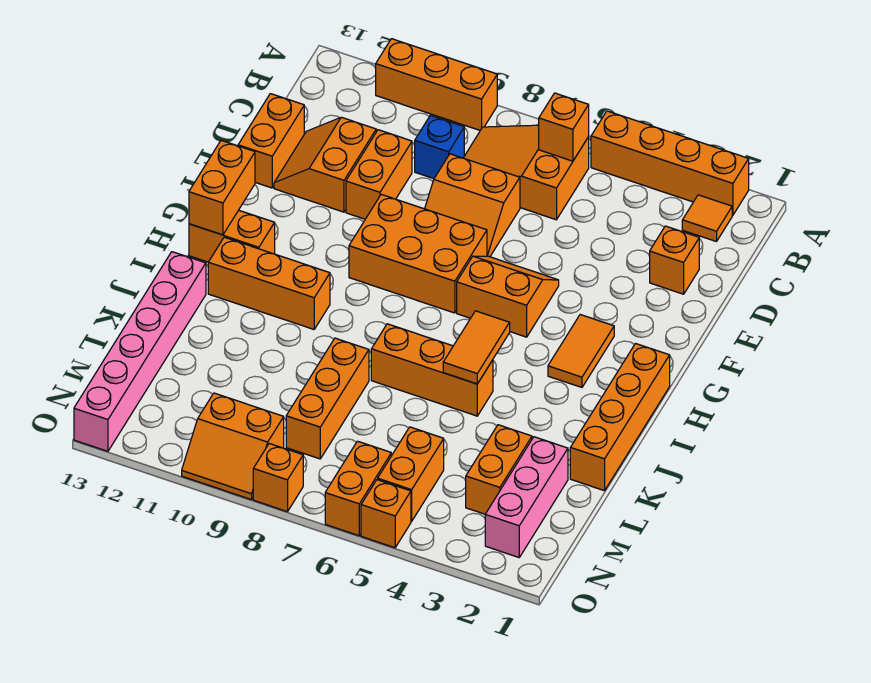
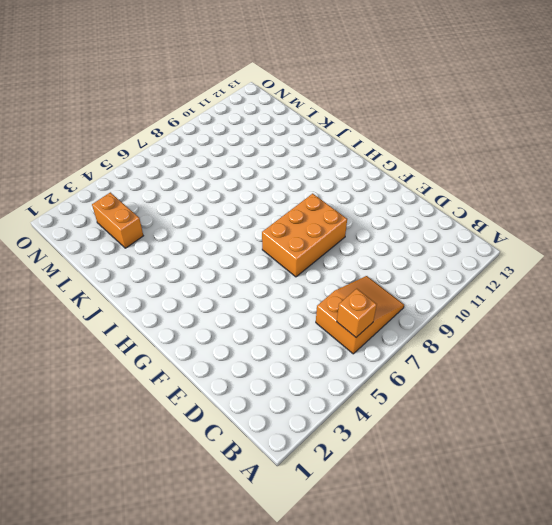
none -> orange 1x4 brick [591,111,749,215]
none -> orange 1x3 brick [376,39,497,130]
none -> orange 1x1 tile [682,195,732,242]

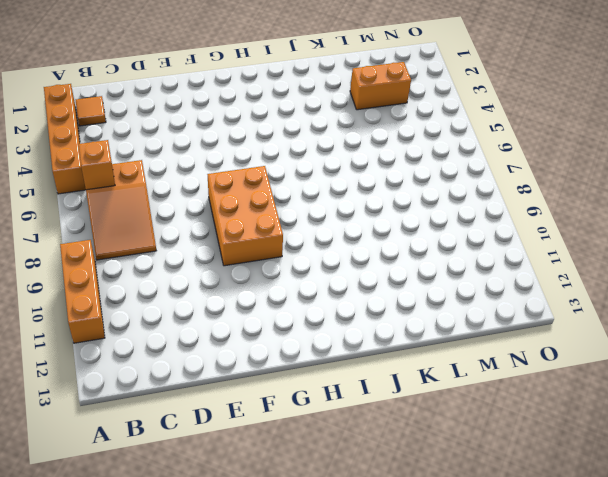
none -> blue 1x1 brick [415,115,464,179]
none -> orange 1x1 brick [650,226,699,294]
none -> orange 2x2 slope [425,154,520,257]

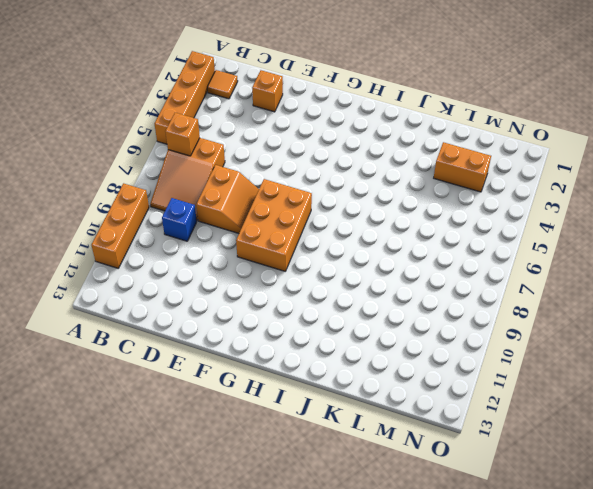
none -> orange 1x2 brick [346,130,412,219]
none -> orange 2x2 slope [274,117,376,212]
none -> orange 1x2 brick [238,94,304,188]

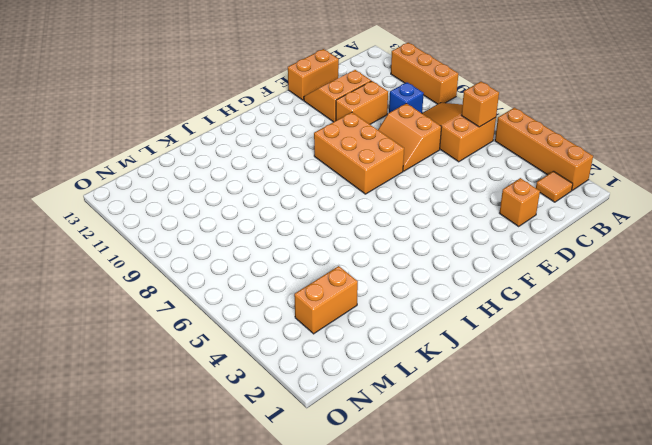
none -> orange 2x2 slope [457,256,559,337]
none -> orange 1x2 tile [548,315,614,387]
none -> orange 1x4 brick [570,344,670,491]

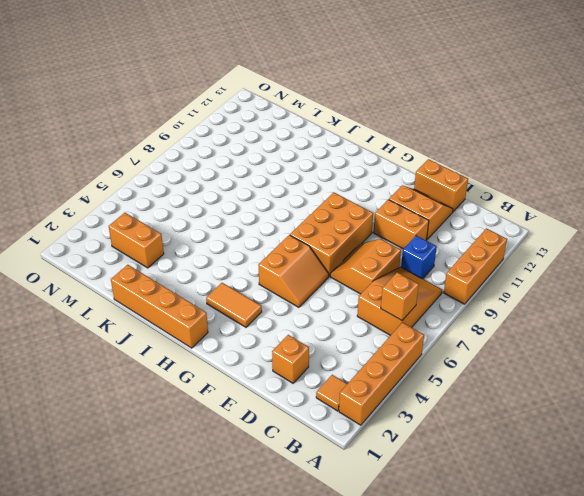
none -> orange 1x2 brick [189,210,275,262]
none -> orange 1x3 brick [208,237,330,329]
none -> orange 1x3 brick [371,324,493,416]

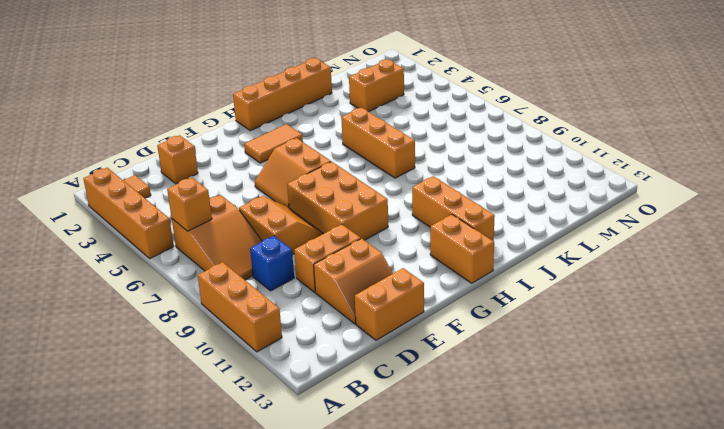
none -> pink 1x6 brick [74,252,206,451]
none -> orange 1x3 brick [286,338,369,459]
none -> pink 1x3 brick [485,437,568,557]

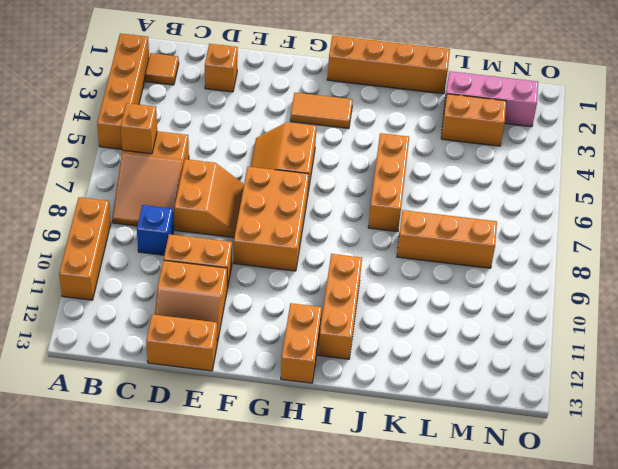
none -> pink 1x6 brick [74,252,206,451]
none -> orange 1x2 brick [378,427,444,521]
none -> orange 1x2 brick [325,441,391,536]

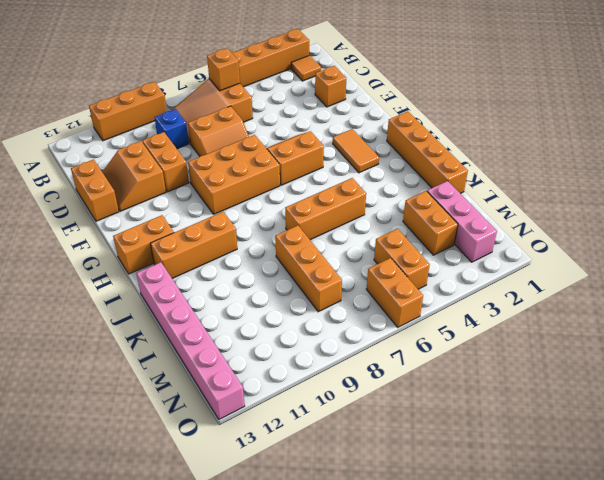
none -> orange 2x2 slope [182,393,284,500]
none -> orange 1x1 brick [361,480,411,548]
none -> orange 1x1 brick [253,444,303,512]

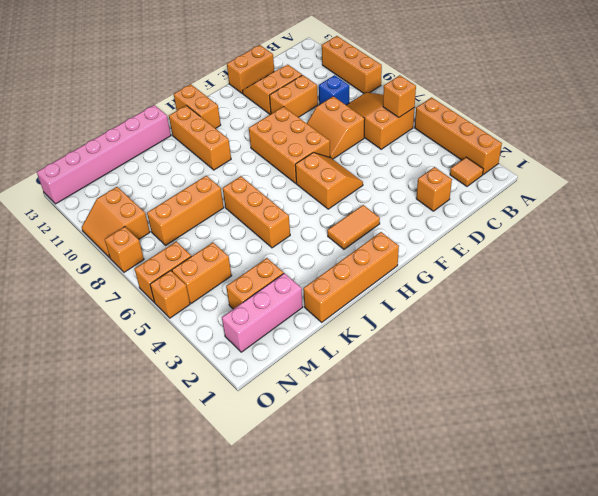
none -> orange 1x2 brick [189,140,255,235]
none -> orange 1x2 tile [443,311,510,384]

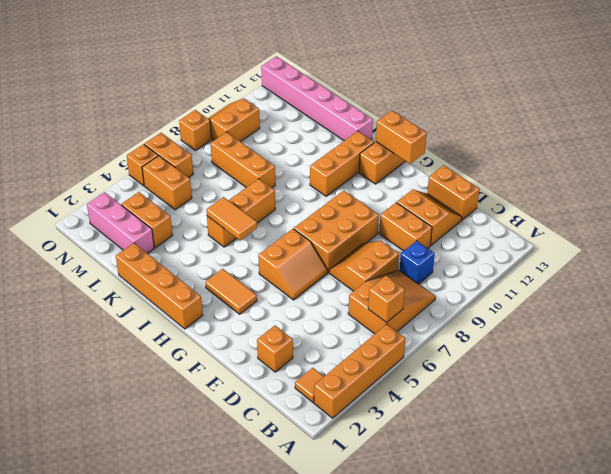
none -> orange 1x3 brick [376,39,497,130]

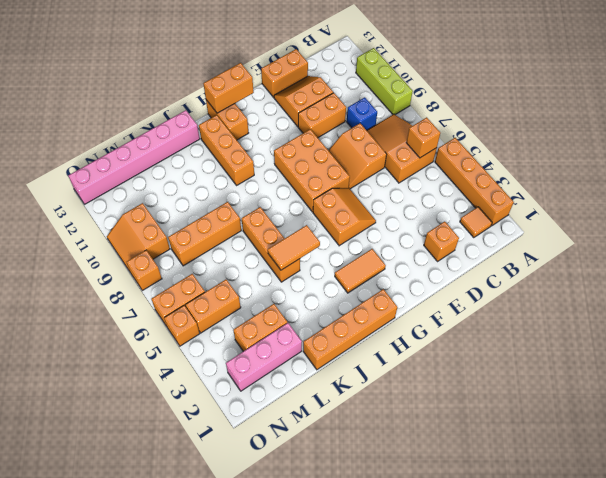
lime 1x3 brick [356,48,413,115] -> orange 1x3 brick [376,39,497,130]

